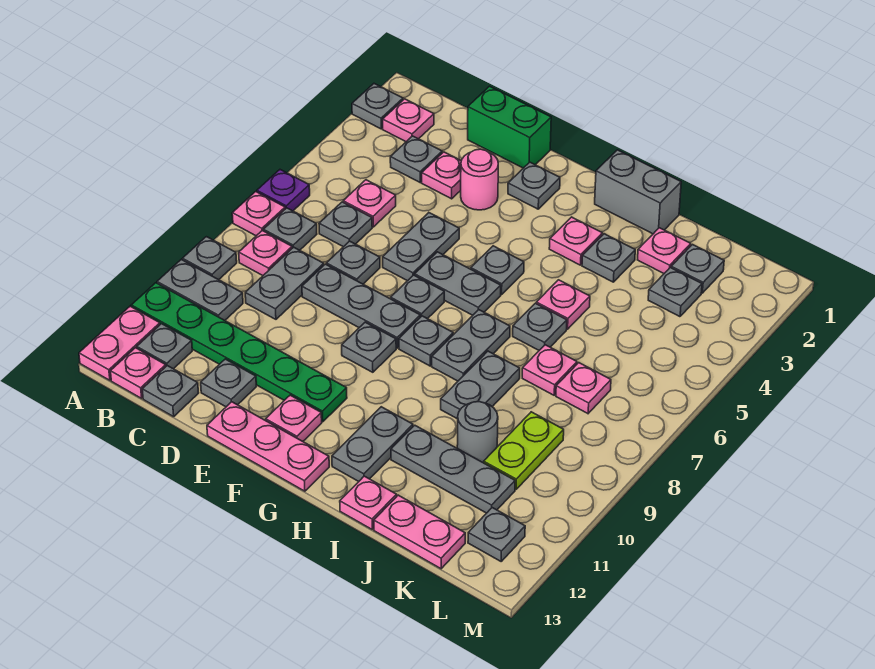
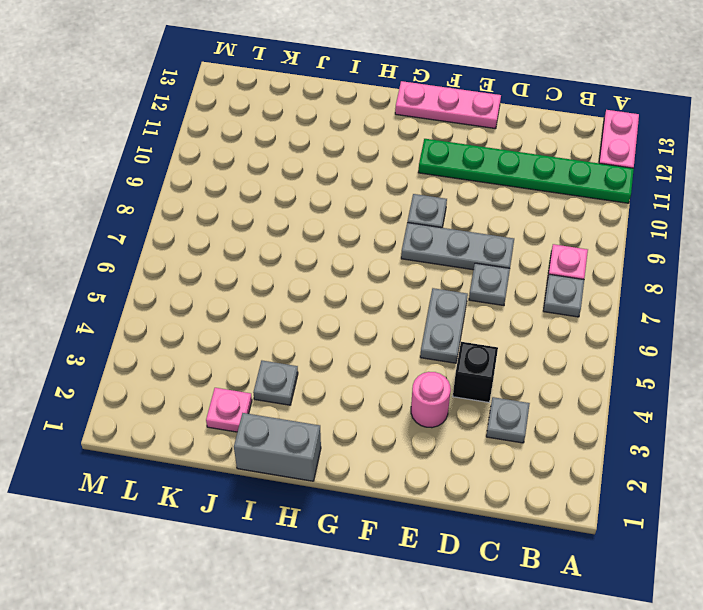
black 1x1 brick [453,342,498,402] -> none
none -> grey 1x1 plate [352,84,403,129]
none -> purple 1x1 plate [257,170,310,211]
none -> pink 1x1 plate [232,192,285,236]
none -> grey 1x1 plate [182,237,237,280]

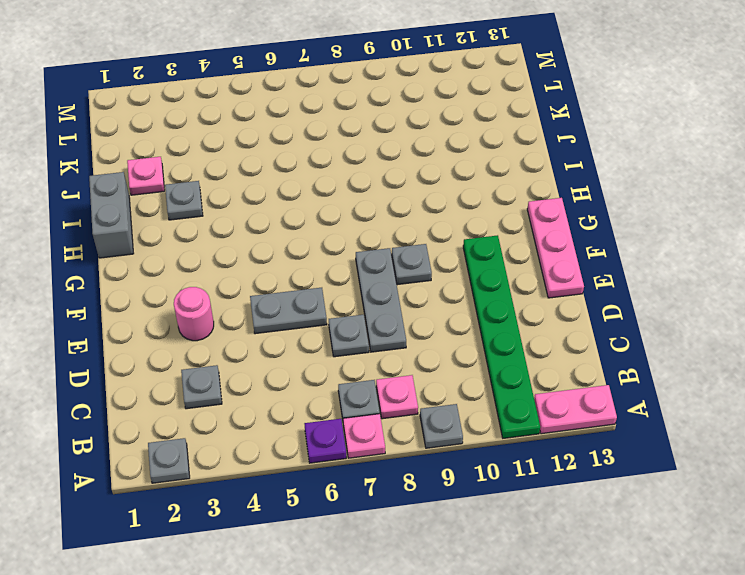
none -> grey 1x2 plate [157,260,243,320]
none -> pink 1x1 plate [383,99,434,142]
none -> grey 1x1 plate [137,324,192,369]
none -> pink 1x1 plate [110,348,166,398]

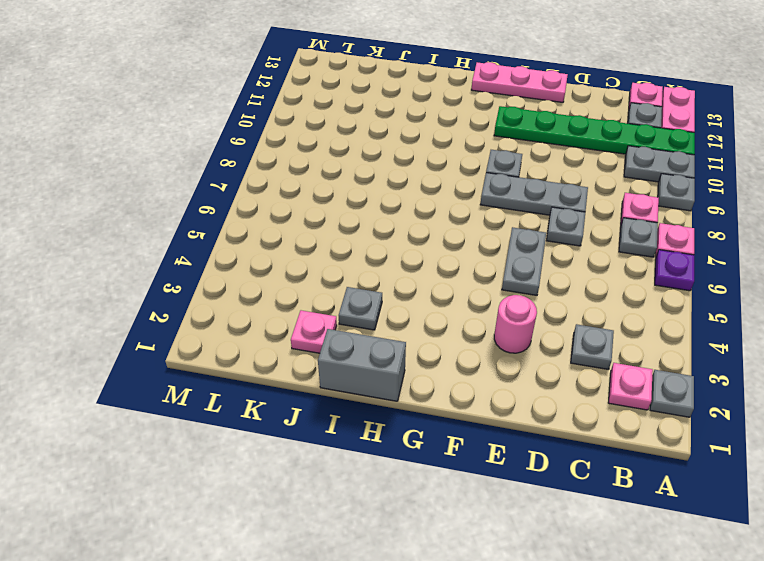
none -> pink 1x1 plate [343,180,396,227]
none -> grey 1x1 plate [319,202,372,247]
none -> grey 1x2 plate [245,247,324,319]
none -> grey 1x1 plate [142,366,198,417]

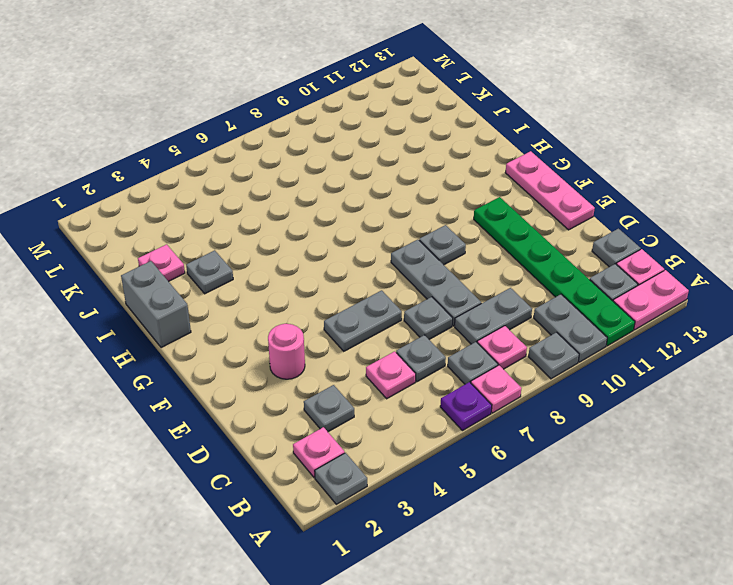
none -> green 1x2 brick [468,86,551,168]
none -> pink 1x1 plate [422,152,461,199]
none -> grey 1x1 plate [201,359,256,407]
none -> grey 1x1 plate [508,162,560,209]

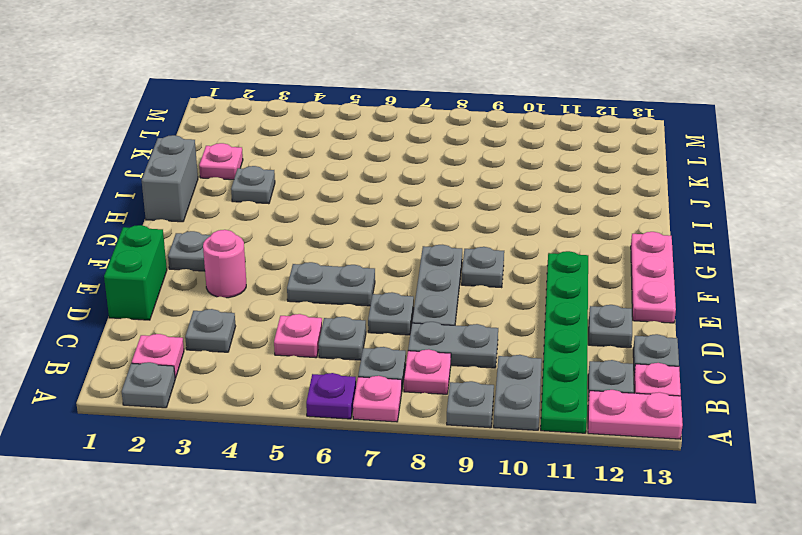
none -> pink 1x1 plate [422,152,461,199]
none -> grey 1x2 plate [415,252,501,315]
none -> grey 1x1 plate [391,275,444,319]
none -> pink 1x1 plate [266,395,322,441]

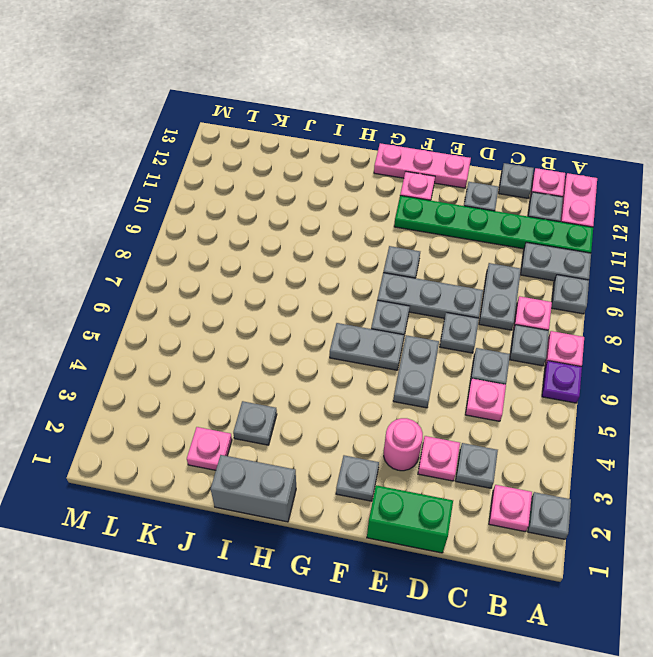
none -> grey 1x1 plate [471,246,524,295]
none -> grey 1x1 plate [399,316,453,366]
none -> pink 1x1 plate [549,217,602,265]
none -> grey 1x2 plate [432,310,510,381]

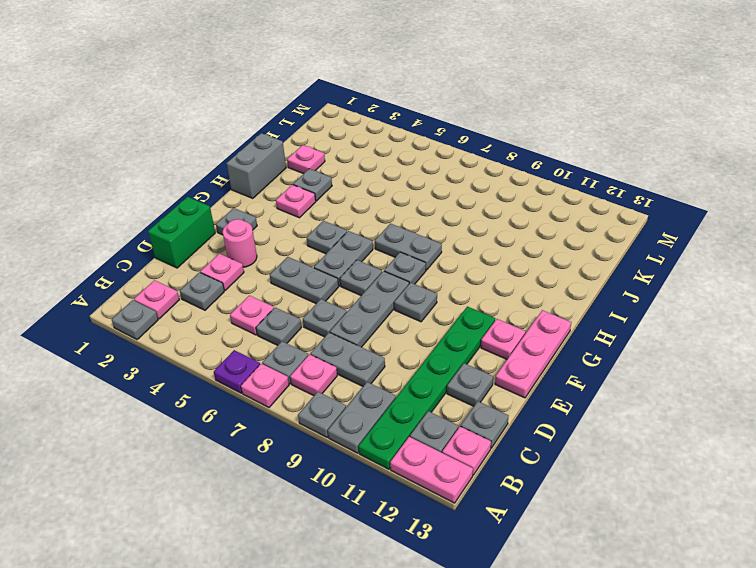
none -> grey 1x2 plate [332,407,413,481]
none -> pink 1x1 plate [536,280,590,329]
none -> grey 1x1 plate [513,303,567,350]
none -> grey 1x2 plate [441,351,520,419]

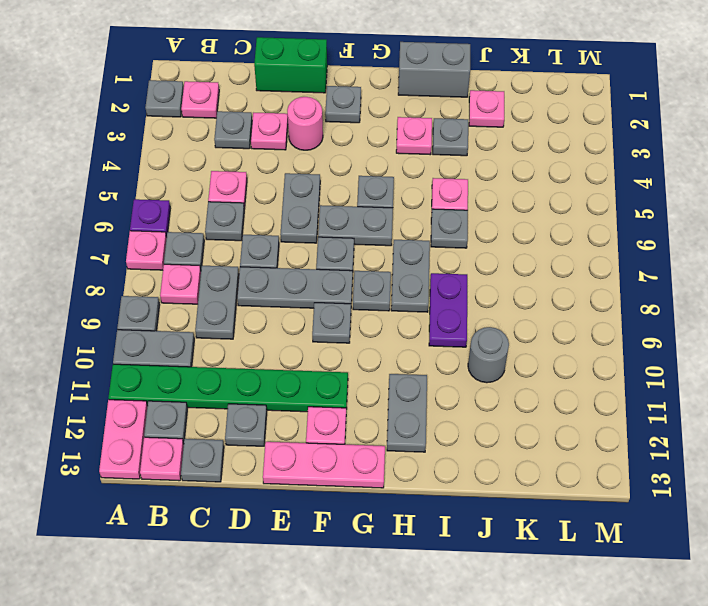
purple 1x2 plate [429,273,467,347] -> grey 1x2 plate [441,351,520,419]
none -> grey 1x3 plate [391,425,515,513]
none -> pink 1x1 plate [340,476,397,529]
none -> pink 1x1 plate [522,345,577,395]
none -> pink 1x2 plate [374,495,465,569]

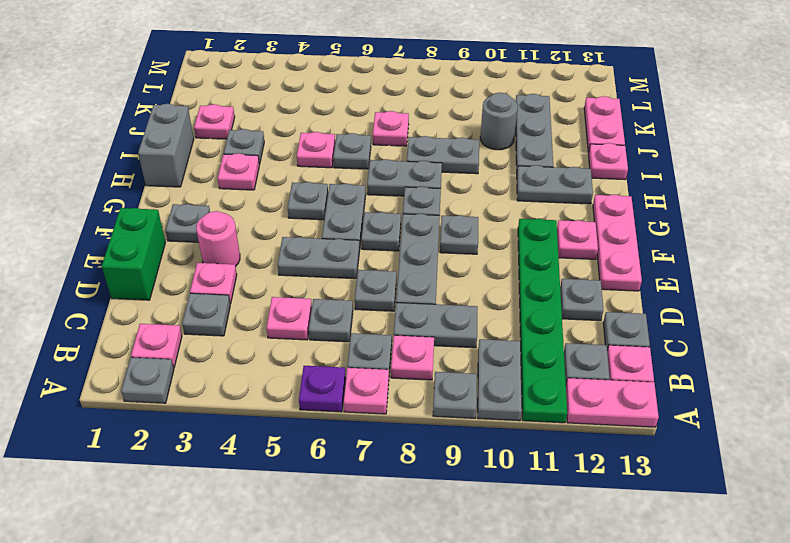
none -> grey 1x1 plate [671,245,724,293]
none -> grey 1x1 plate [648,267,702,317]
none -> pink 1x1 plate [556,363,611,413]
none -> lime 1x2 plate [484,412,564,490]

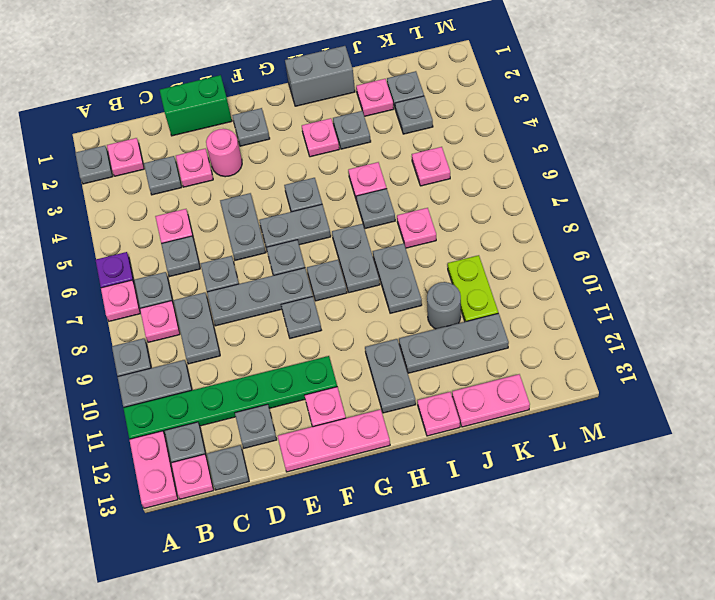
pink 1x1 plate [412,147,450,186] -> pink 1x1 plate moved to [556,363,611,413]
none -> grey 1x1 plate [468,508,525,561]

